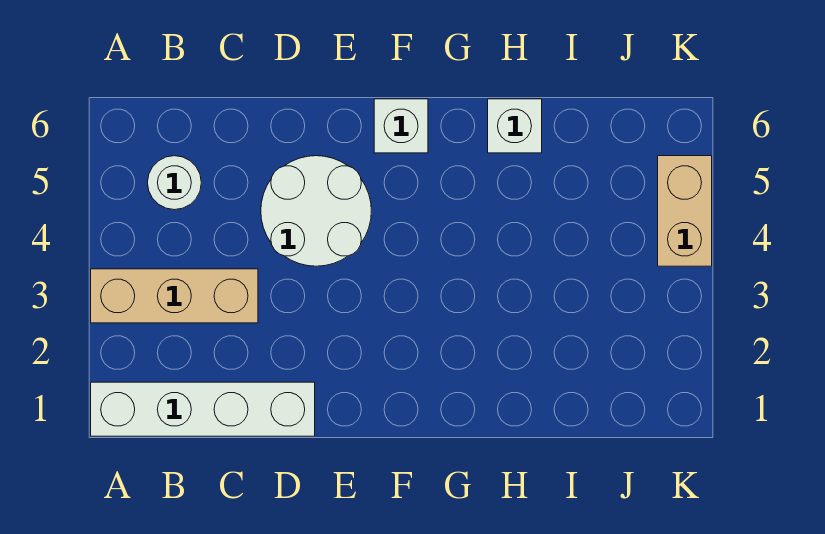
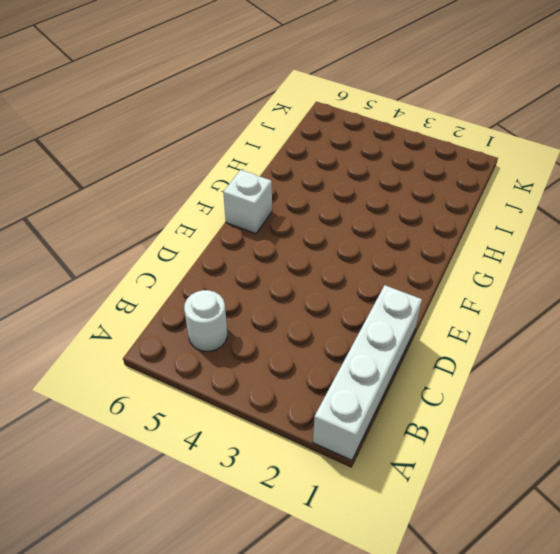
none -> tan 1x3 brick [91,269,258,323]
none -> white 2x2 round brick [261,156,371,266]

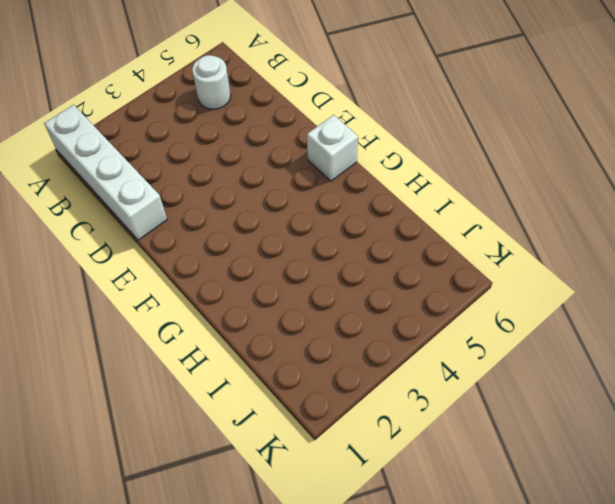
none -> tan 1x3 brick [91,269,258,323]
none -> white 2x2 round brick [261,156,371,266]

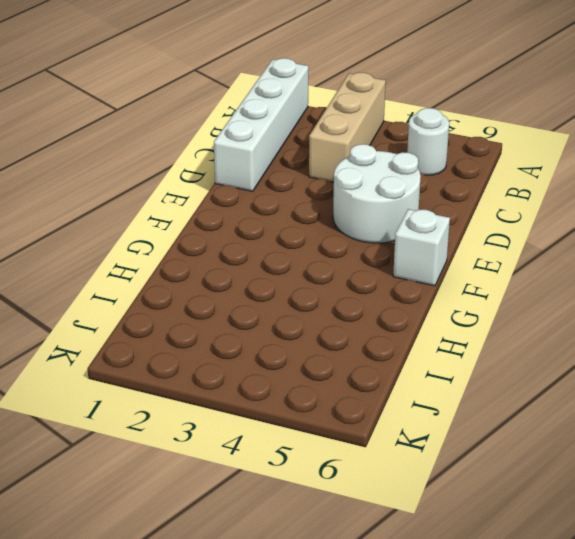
none -> white 1x1 brick [488,99,542,153]
none -> tan 1x2 brick [658,156,712,266]

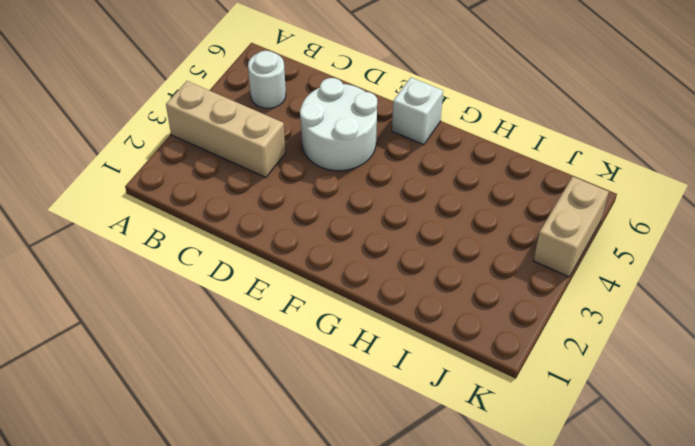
none -> white 1x4 brick [91,382,315,436]
none -> white 1x1 brick [488,99,542,153]

